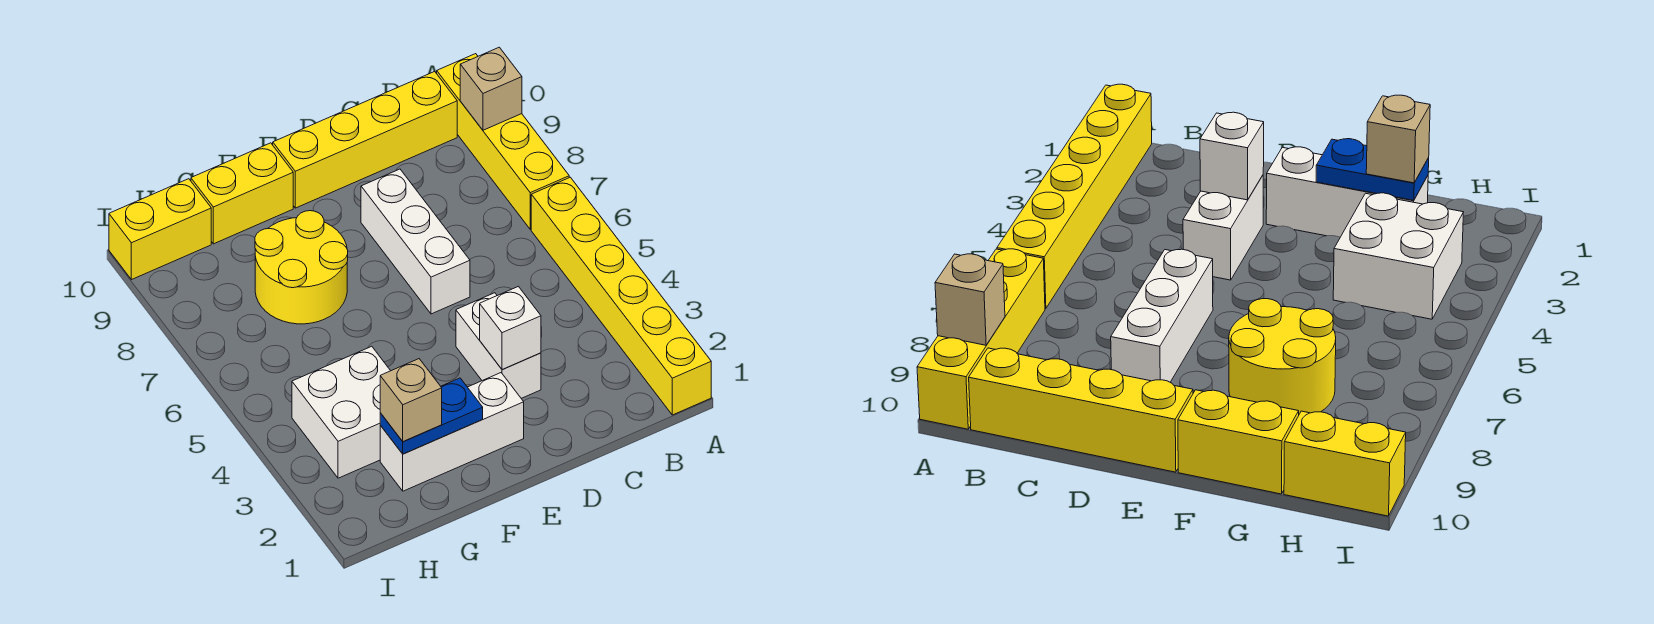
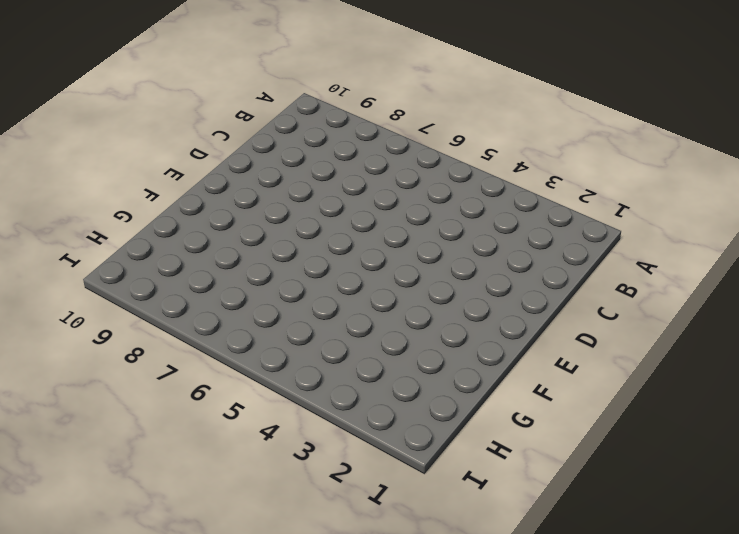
none -> yellow 1x6 brick [531,177,711,415]
none -> yellow 1x4 brick [437,54,569,229]
none -> yellow 1x4 brick [273,71,457,208]

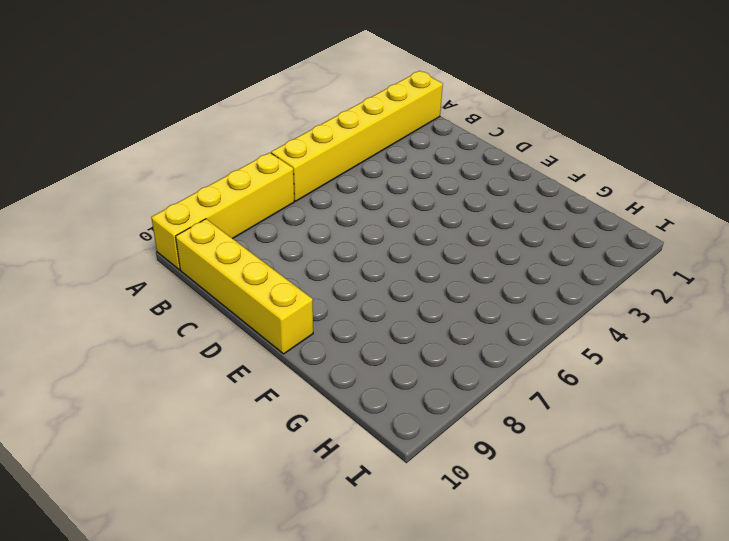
none -> white 1x2 brick [456,293,541,398]
none -> white 1x3 brick [361,169,470,314]
none -> white 1x3 brick [380,373,524,491]

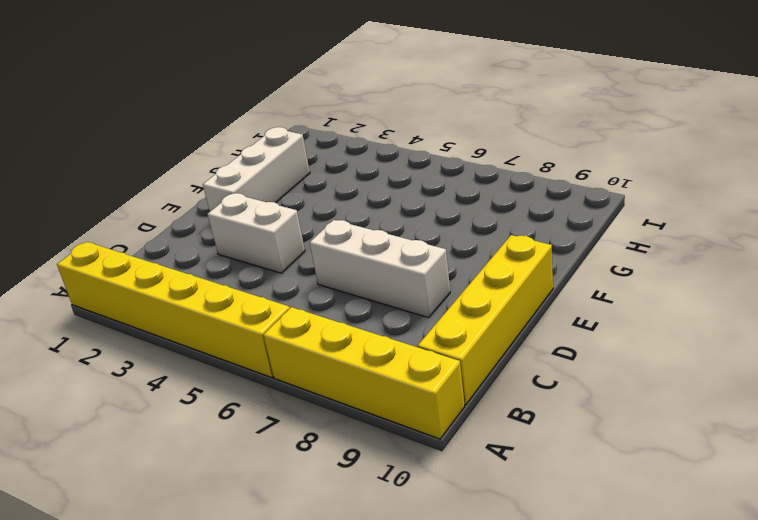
none -> yellow 2x2 round brick [255,211,348,324]
none -> yellow 1x2 brick [191,143,293,244]
none -> white 2x2 brick [292,346,390,478]

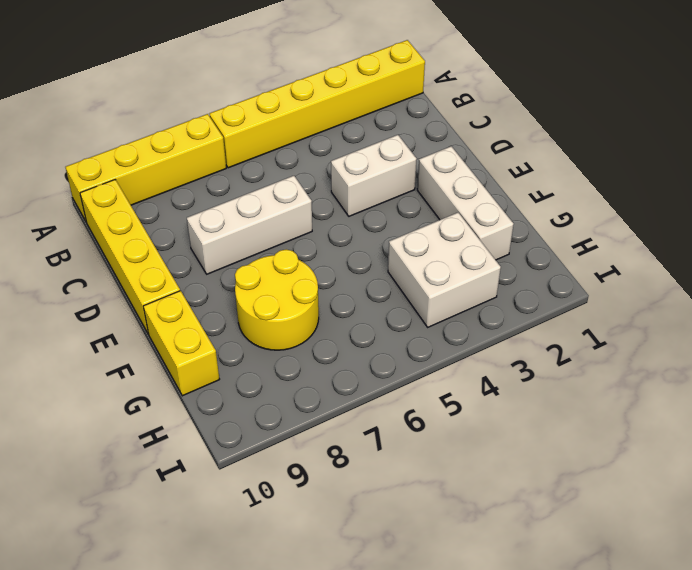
none -> yellow 1x2 brick [109,179,211,280]
none -> tan 1x1 brick [460,47,522,130]
none -> white 1x1 brick [480,286,541,369]

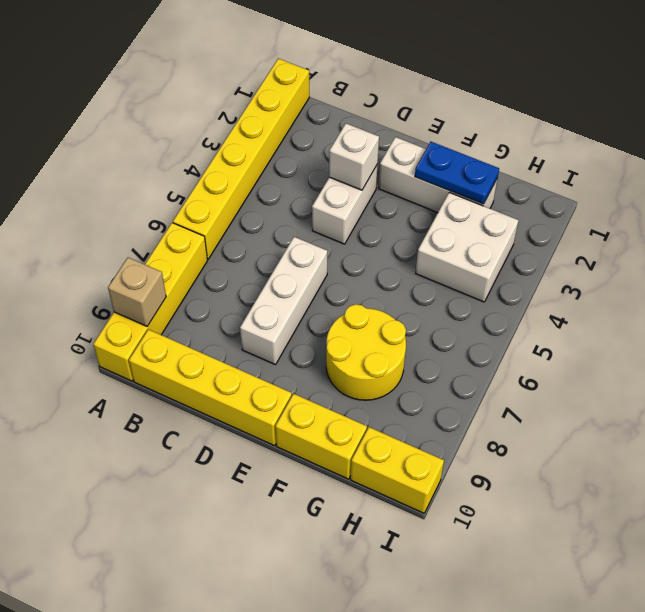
none -> tan 1x1 brick [380,359,442,441]

